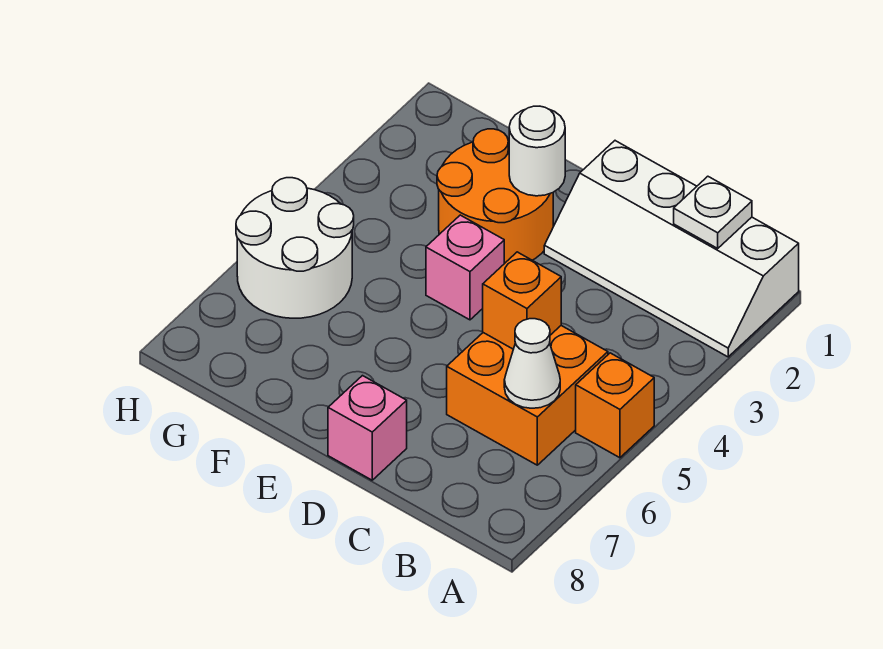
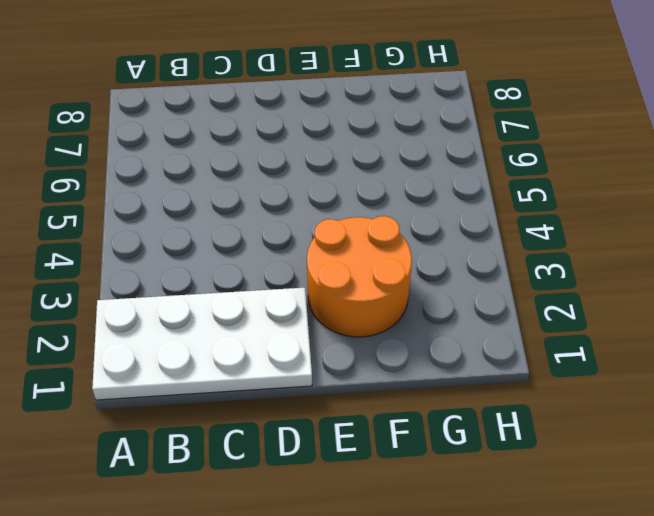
white 2x4 plate [92,288,312,400] -> white 2x4 slope [544,141,799,357]
none -> orange 1x1 brick [576,353,654,458]
none -> orange 2x2 brick [447,326,608,465]

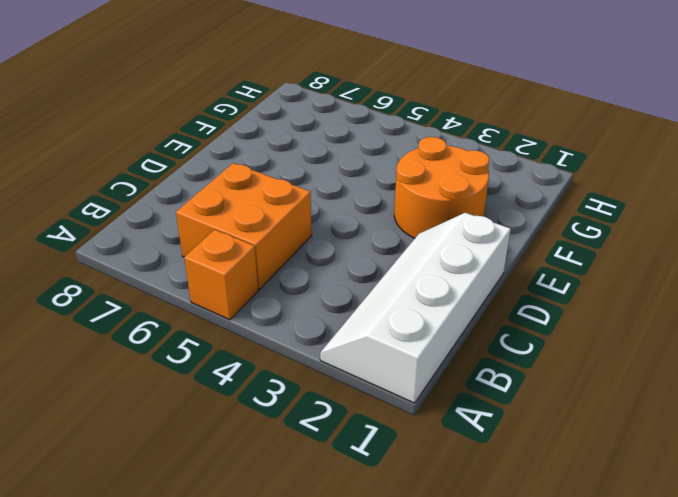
none -> pink 1x1 brick [328,376,407,480]
none -> pink 1x1 brick [426,215,504,320]

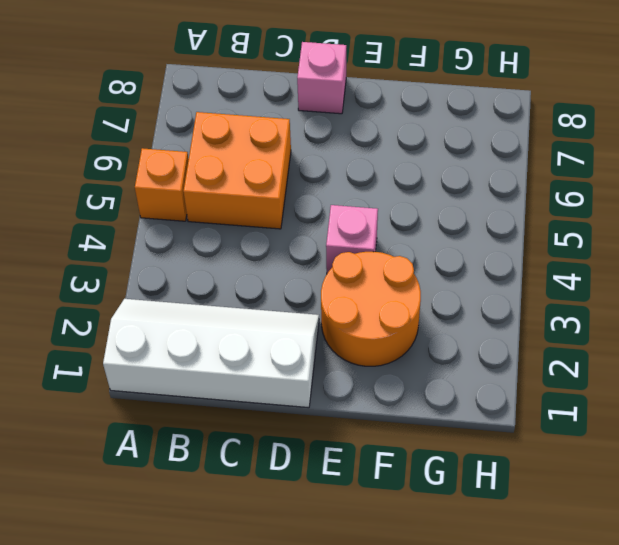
none -> white 2x2 round brick [236,178,354,318]
none -> white 1x1 plate [674,176,752,248]

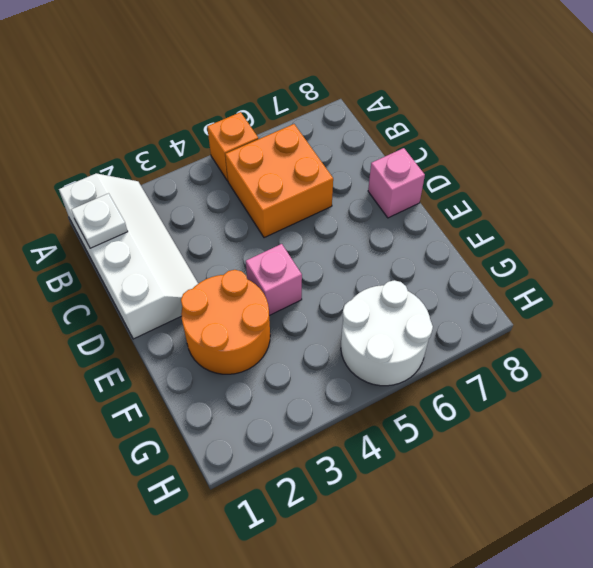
none -> white 1x1 cone [504,319,560,408]
none -> orange 1x1 brick [483,252,561,349]

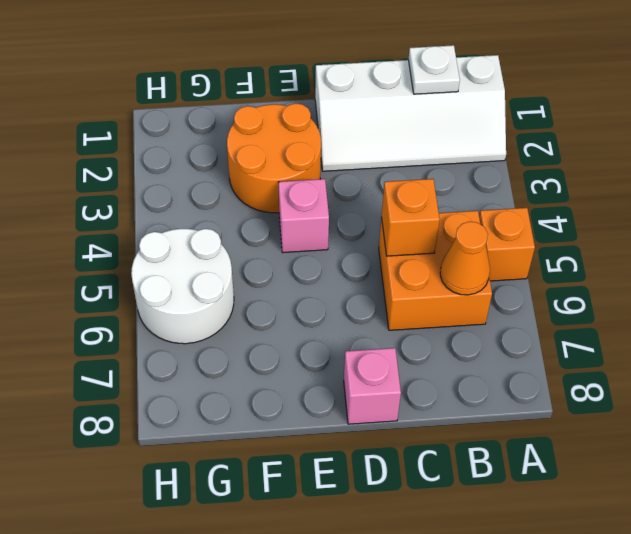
orange 1x1 cone [440,222,490,295] -> white 1x1 cone [504,319,560,408]
none -> white 1x1 round brick [509,106,565,196]

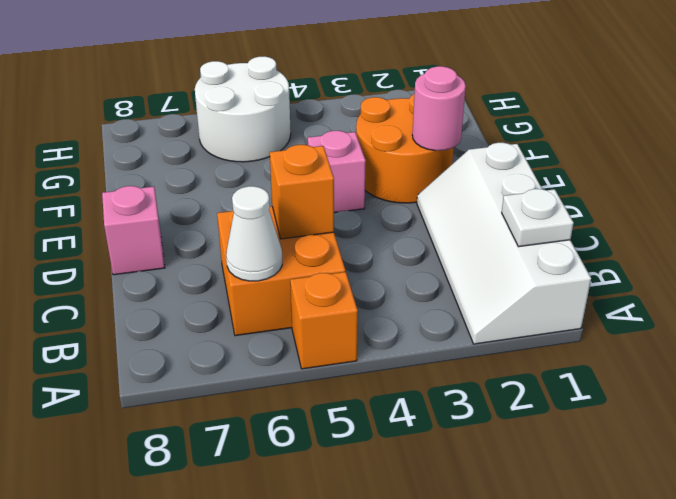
pink 1x1 round brick [412,66,466,151] -> white 1x1 round brick [509,106,565,196]

